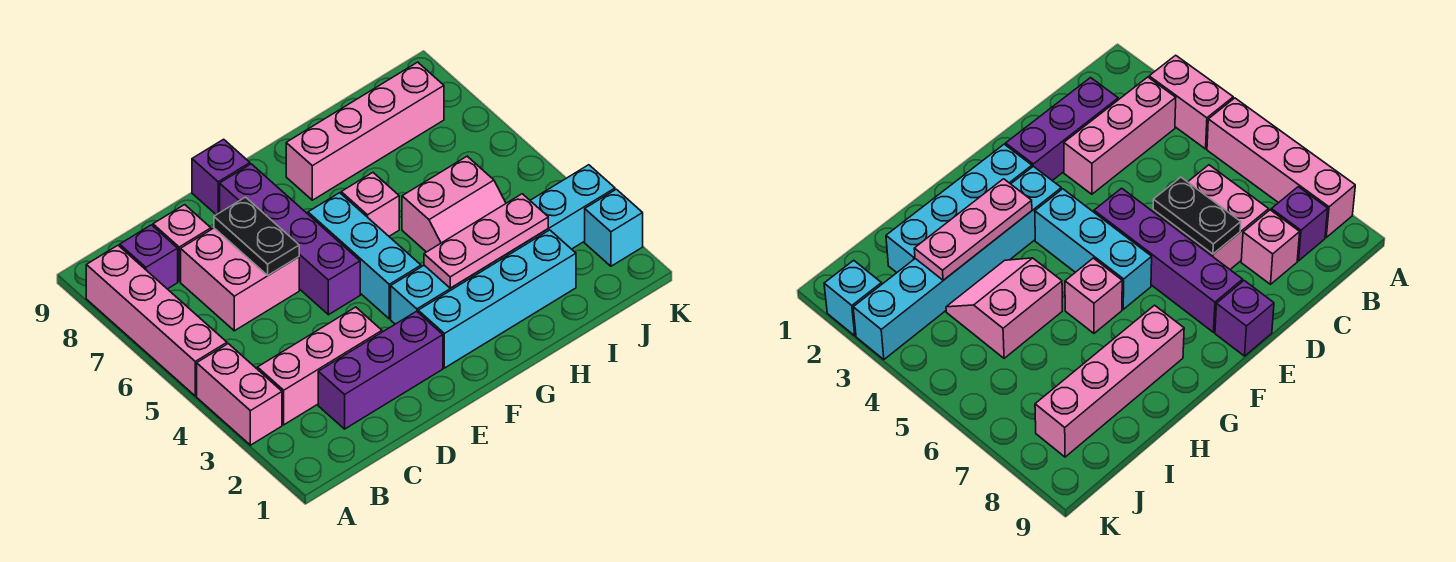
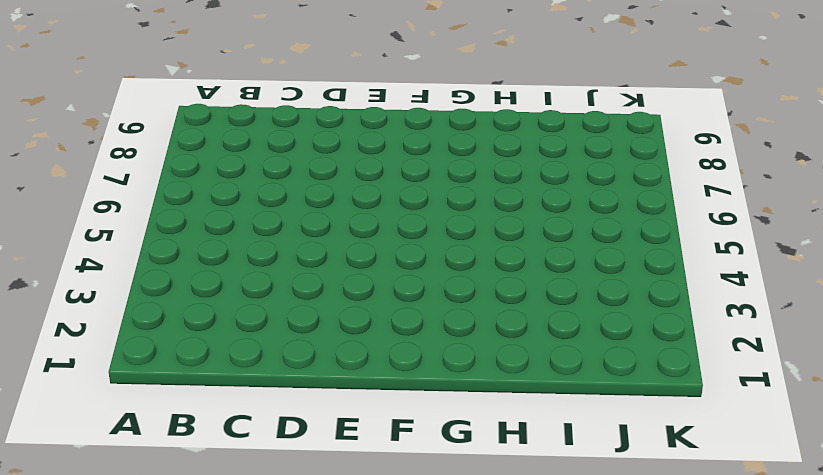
none -> pink 1x2 brick [197,344,282,445]
none -> pink 1x4 brick [86,245,227,396]
none -> pink 1x3 brick [257,307,382,425]

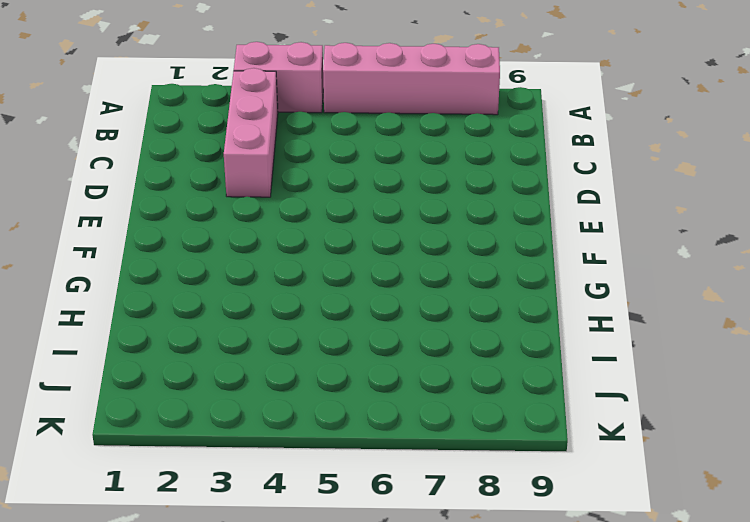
none -> purple 1x1 brick [120,225,178,289]
none -> purple 1x3 brick [318,311,443,429]
none -> pink 2x2 brick [181,228,299,331]

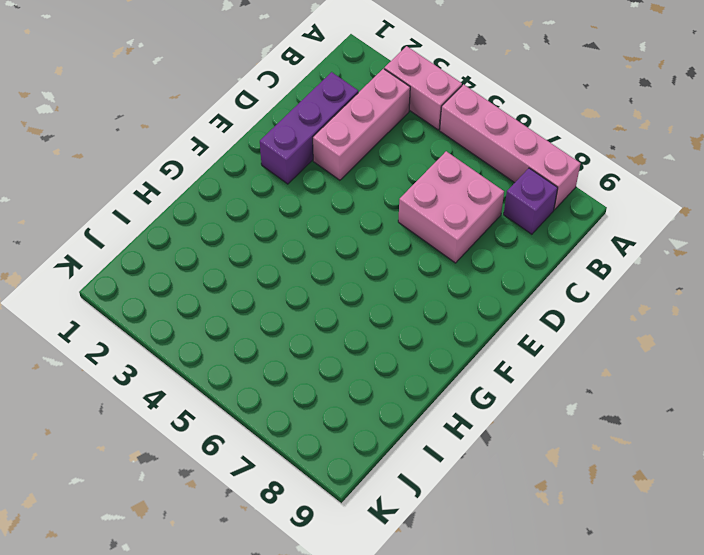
none -> pink 1x1 brick [153,205,211,281]
none -> purple 1x4 brick [220,164,360,315]
none -> purple 1x1 brick [192,139,250,215]

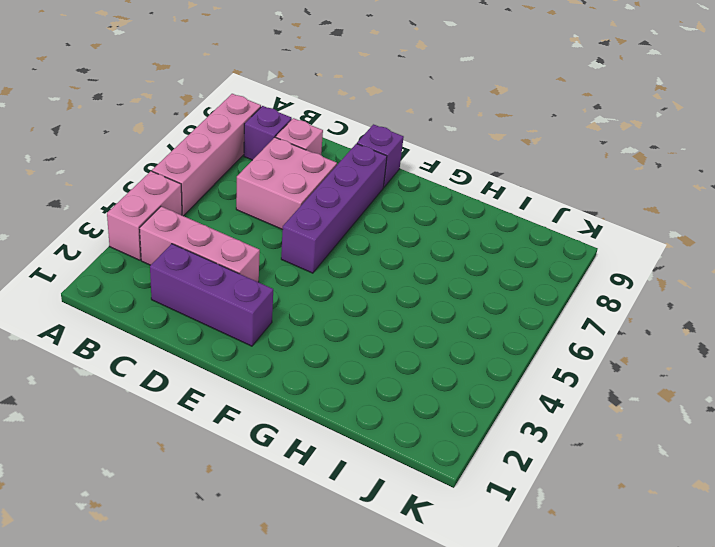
none -> cyan 1x4 brick [418,230,576,368]
none -> cyan 1x6 brick [391,165,615,324]
none -> cyan 1x3 brick [308,193,421,319]

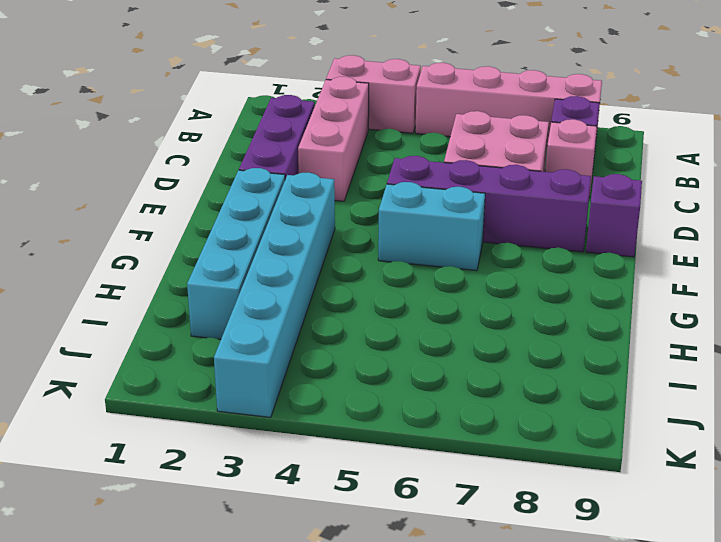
cyan 1x2 brick [378,182,485,271] -> cyan 1x3 brick [308,193,421,319]
none -> pink 1x1 brick [341,173,399,236]
none -> pink 1x4 brick [286,62,444,200]
none -> pink 2x2 slope [402,156,506,252]

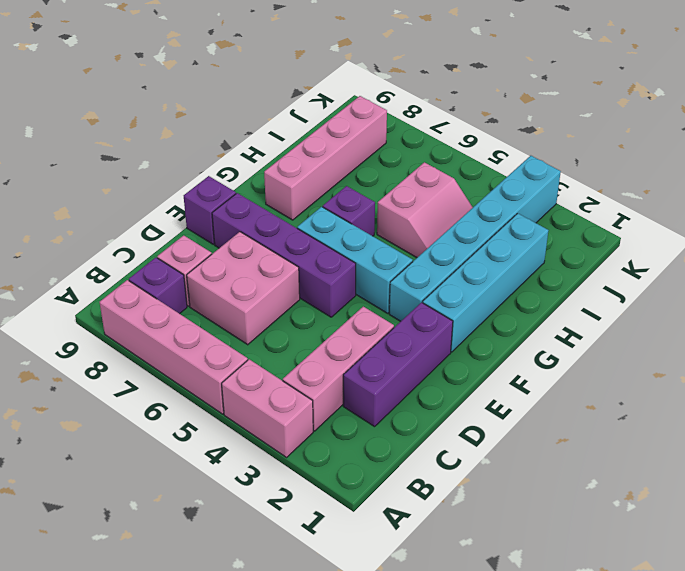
purple 1x1 brick [323,186,375,236] -> pink 1x1 brick [341,173,399,236]
none -> cyan 1x1 brick [585,189,643,266]
none -> black 1x2 plate [214,197,299,275]
none -> pink 1x3 plate [424,194,548,288]

